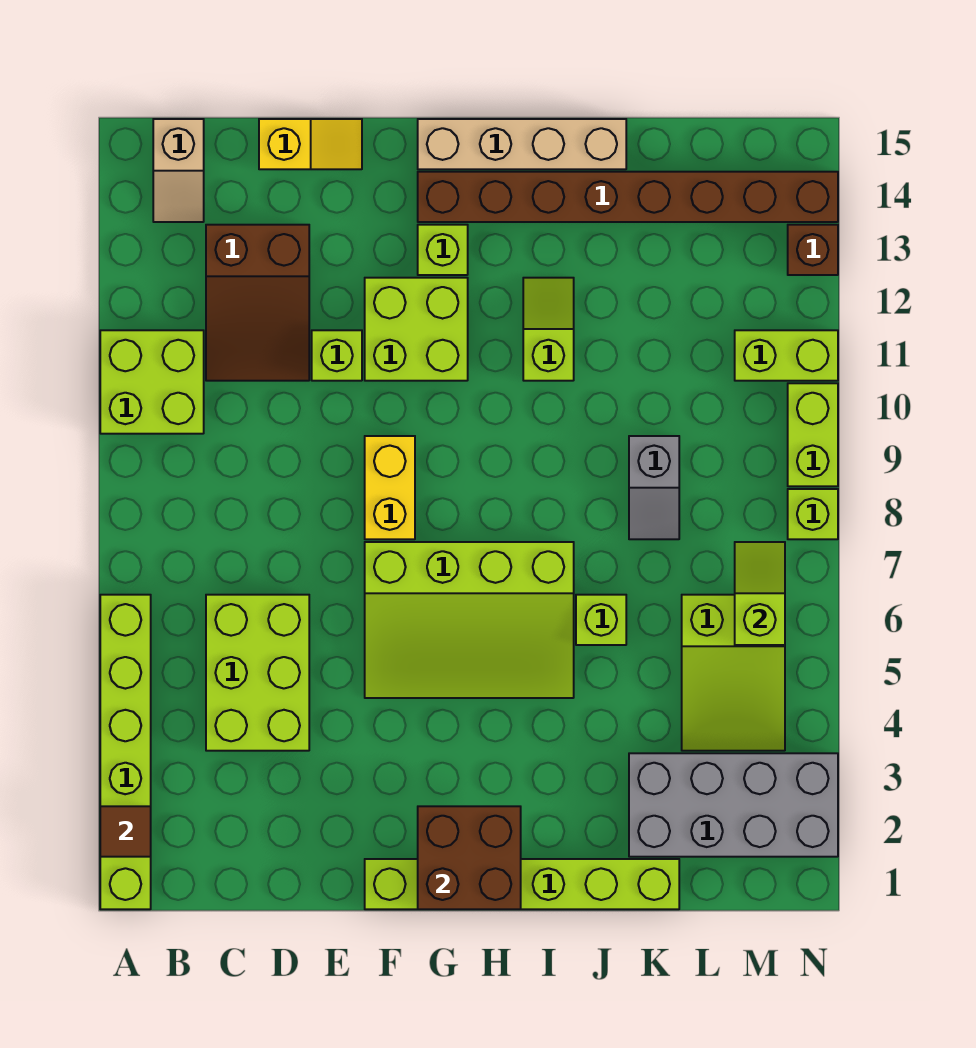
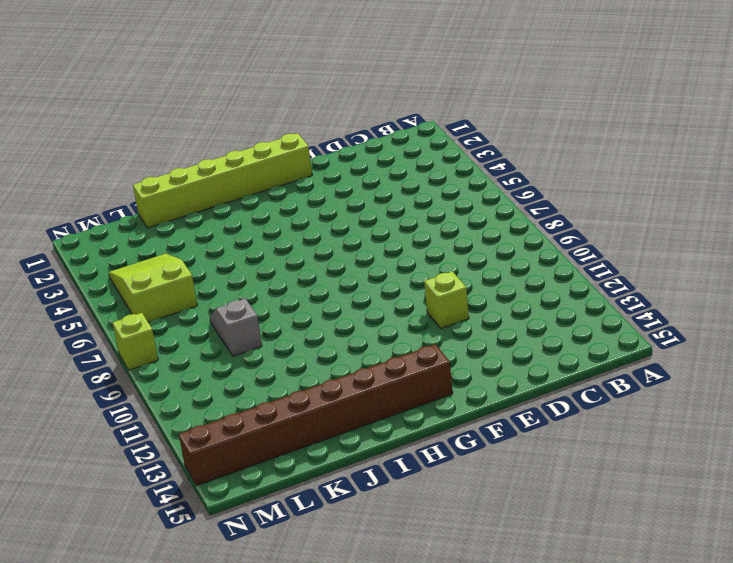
none -> lime 1x6 brick [100,595,151,909]
none -> lime 2x2 brick [100,330,204,434]
none -> tan 1x2 slope [153,119,204,222]

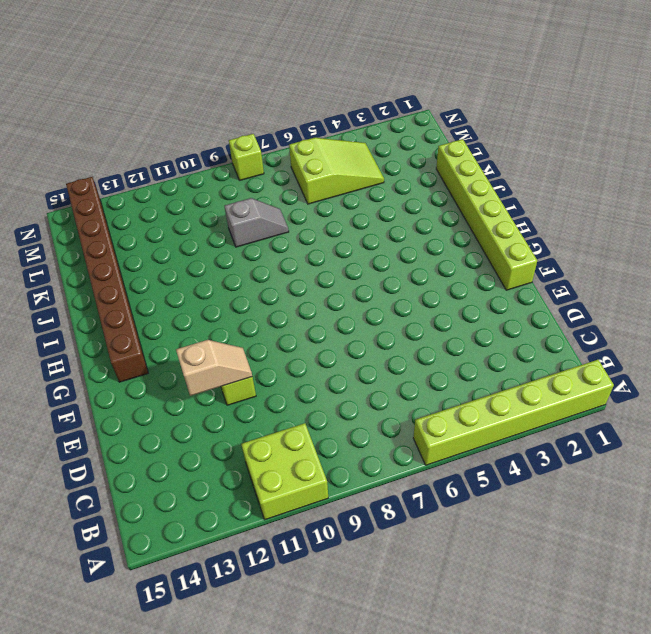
tan 1x2 slope [176,340,252,396] -> tan 1x2 slope moved to [153,119,204,222]
none -> lime 2x3 brick [206,595,309,751]
none -> brown 2x3 slope [206,225,309,381]
none -> yellow 1x2 slope [259,119,362,169]

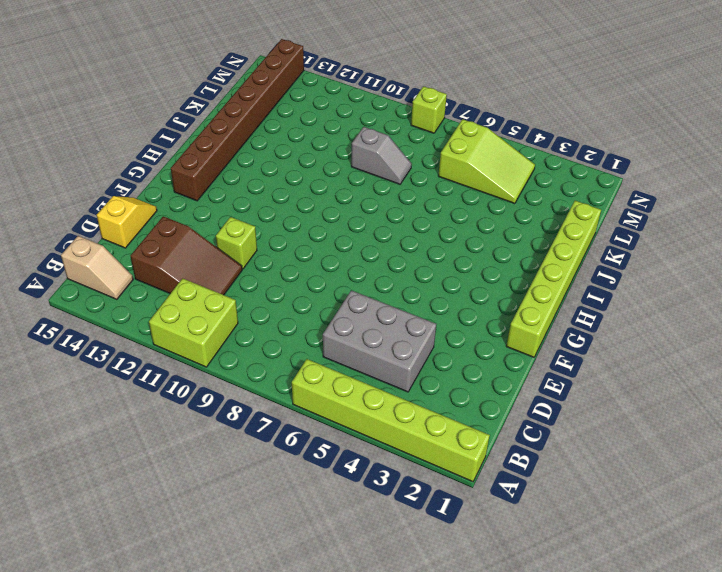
grey 2x3 brick [323,290,436,392] -> lime 2x3 brick [206,595,309,751]
none -> lime 3x4 slope [365,542,574,698]
none -> yellow 1x2 brick [365,436,415,539]
none -> lime 2x2 brick [365,278,468,381]

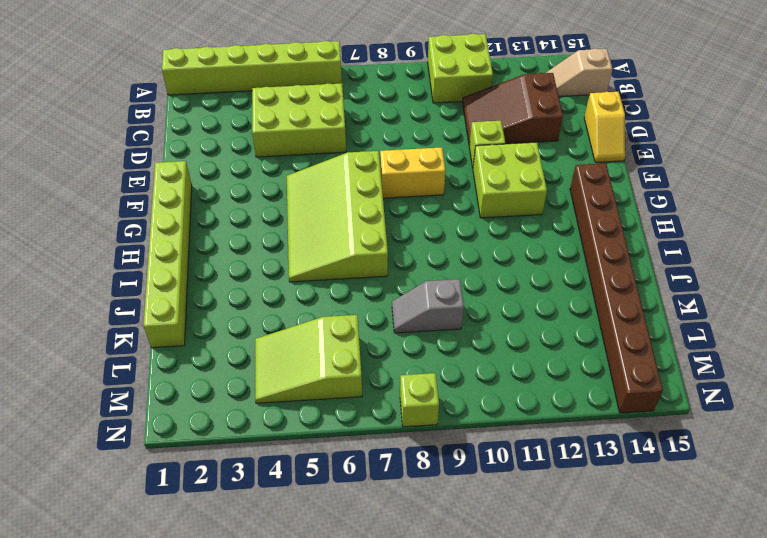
none -> lime 1x1 brick [418,225,468,275]
none -> tan 1x4 brick [418,119,626,169]
none -> lime 1x2 slope [523,278,574,381]

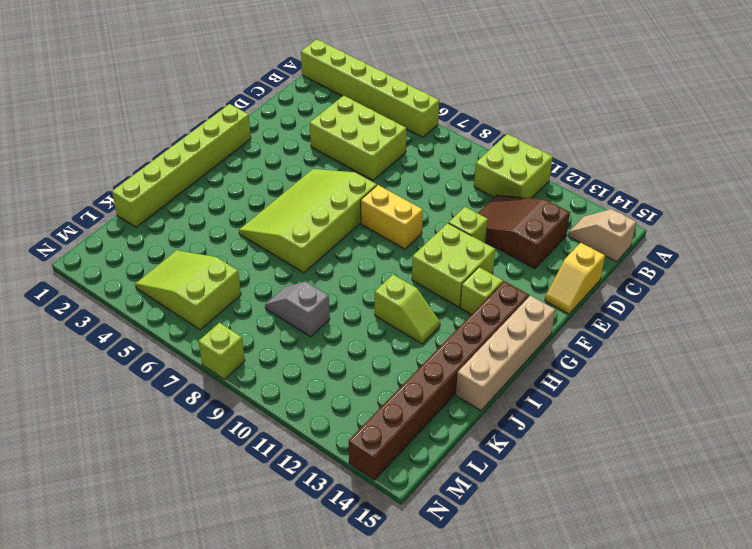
none -> lime 1x1 brick [576,595,626,645]
none -> grey 2x4 brick [629,753,838,857]
none -> lime 1x2 brick [735,330,838,381]

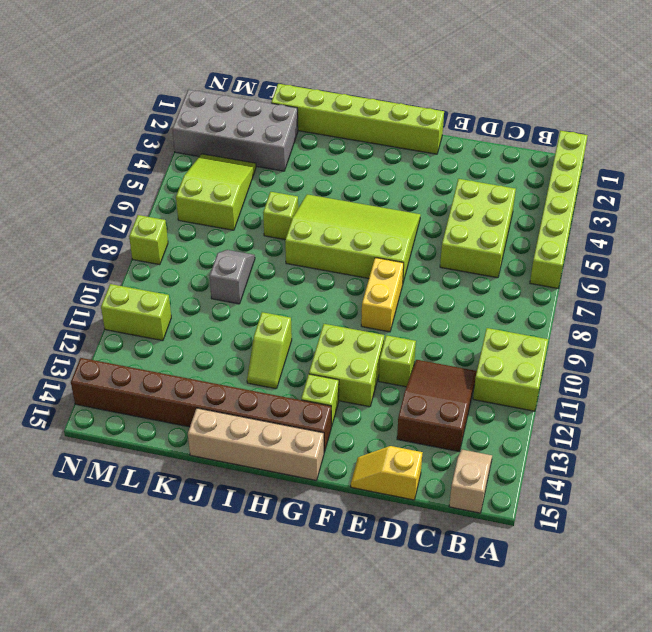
none -> lime 1x2 brick [788,383,838,486]
none -> brown 1x1 brick [788,225,838,275]
none -> brown 1x1 tile [100,806,151,857]

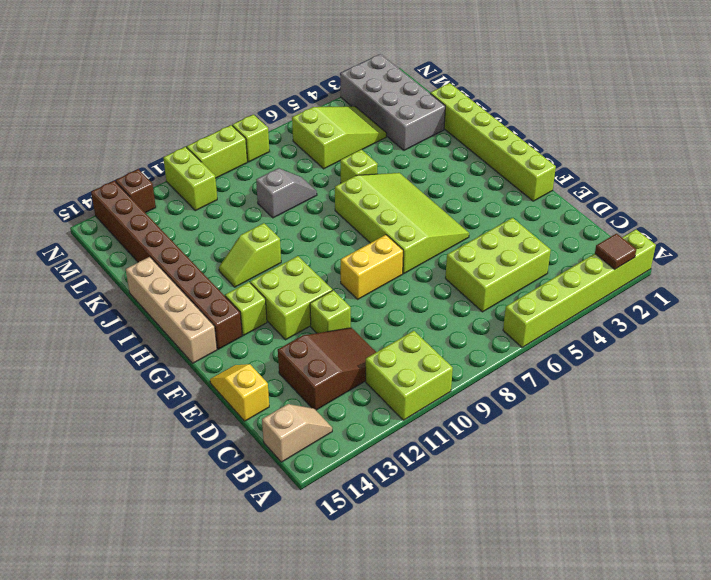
none -> brown 2x2 brick [418,806,521,909]
none -> lime 1x2 slope [735,542,785,645]

